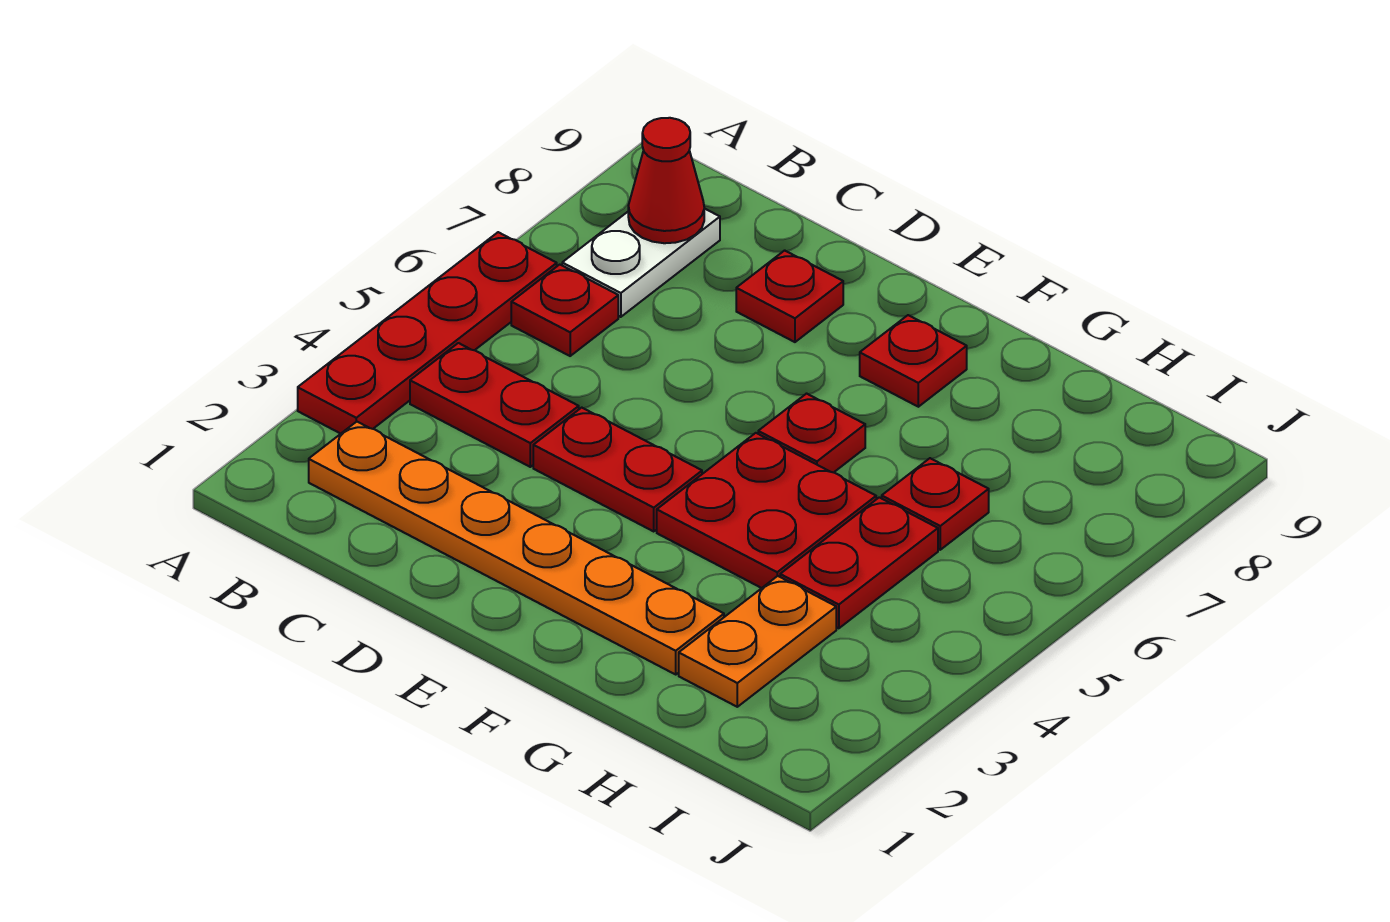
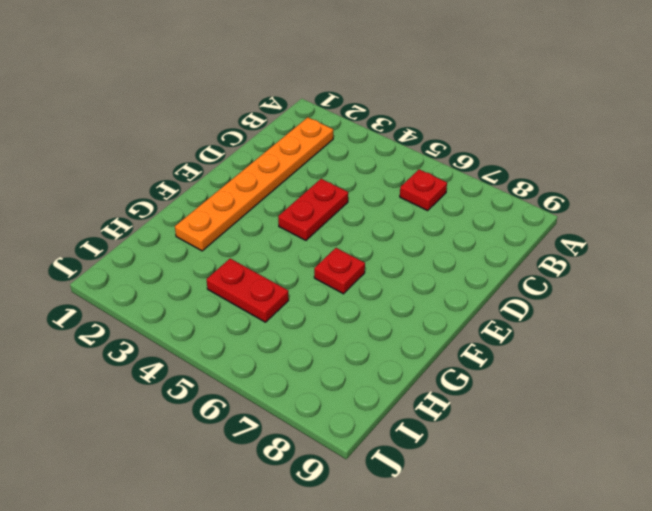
none -> red 1x4 plate [298,232,557,434]
none -> red 1x2 plate [410,343,579,467]
none -> white 1x2 plate [562,208,720,317]

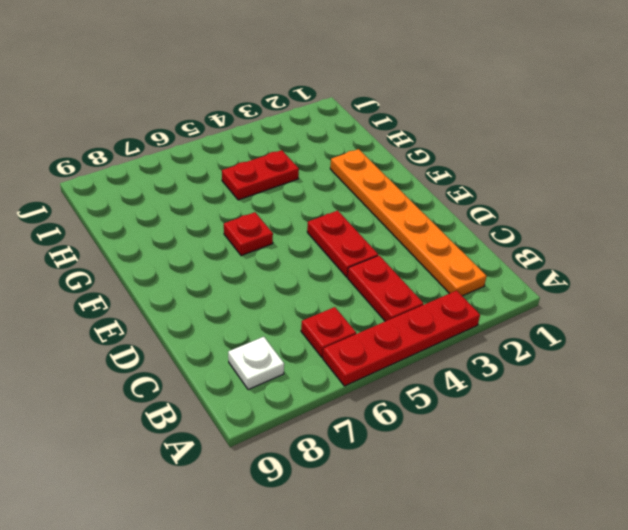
white 1x1 plate [228,337,284,390] -> white 1x2 plate [562,208,720,317]
none -> red 1x1 plate [736,250,843,342]
none -> red 2x2 plate [657,433,876,588]
none -> red 1x1 plate [860,315,967,407]

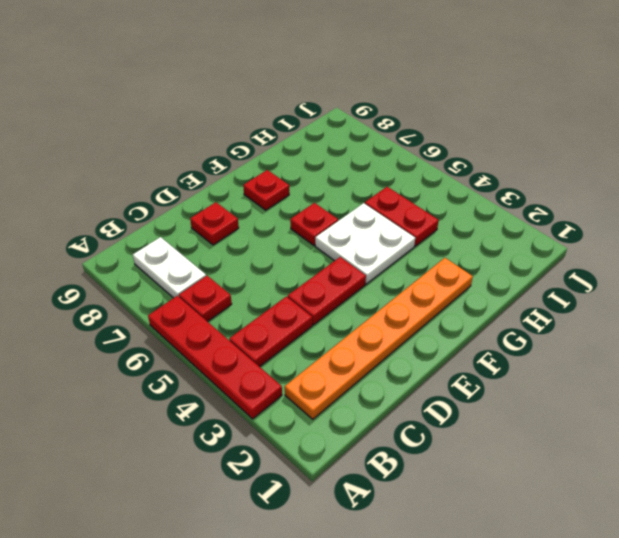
white 2x2 plate [315,203,415,284] -> red 2x2 plate [657,433,876,588]
none -> orange 1x2 plate [679,576,836,707]
none -> red 1x1 plate [882,458,989,550]
none -> red 1x1 cone [628,118,704,243]

